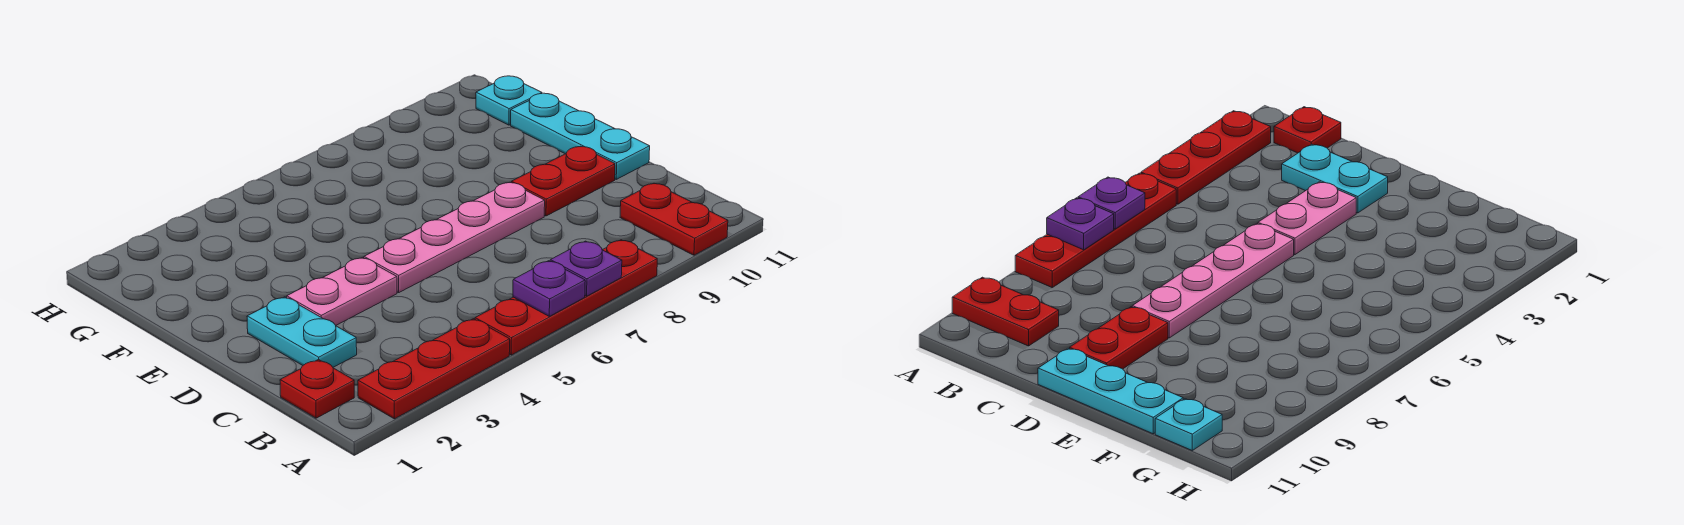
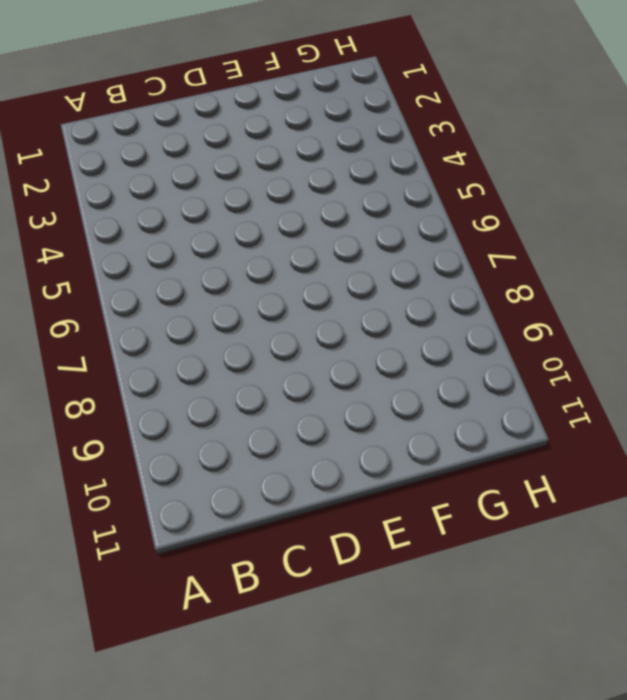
none -> red 1x3 plate [358,319,510,419]
none -> red 1x4 plate [475,240,657,355]
none -> red 1x2 plate [620,184,728,255]

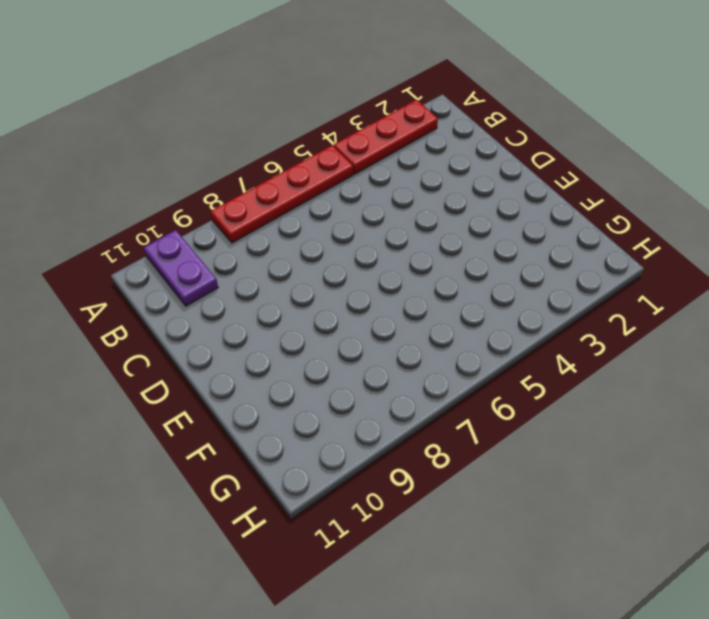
purple 1x2 plate [144,230,218,306] -> red 1x2 plate [620,184,728,255]
none -> red 1x1 plate [280,359,354,418]
none -> cyan 1x2 plate [247,297,357,367]
none -> pink 1x2 plate [287,258,397,325]

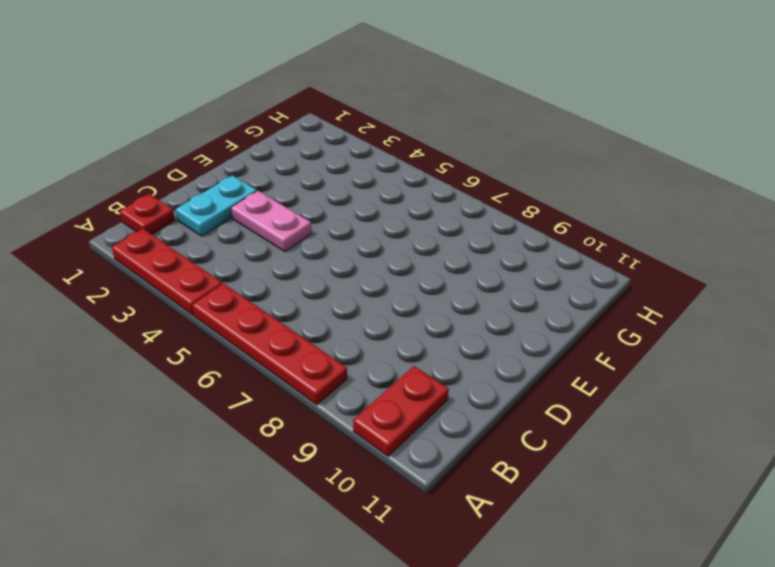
none -> pink 1x4 plate [364,183,545,293]
none -> red 1x2 plate [512,146,615,216]
none -> cyan 1x3 plate [511,93,650,179]

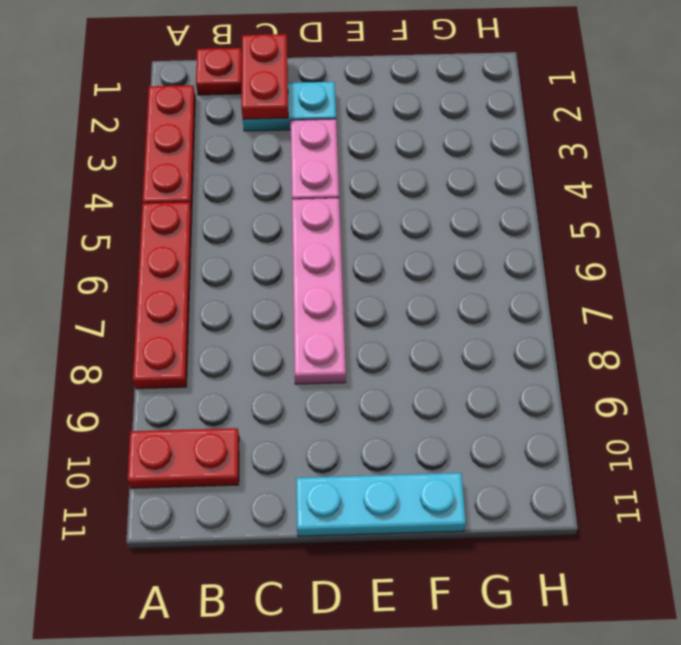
red 1x2 plate [241,34,288,119] -> red 1x2 plate moved to [512,146,615,216]
none -> cyan 1x1 plate [476,76,542,125]
none -> purple 1x1 plate [513,261,585,316]
none -> purple 1x1 plate [550,241,622,296]

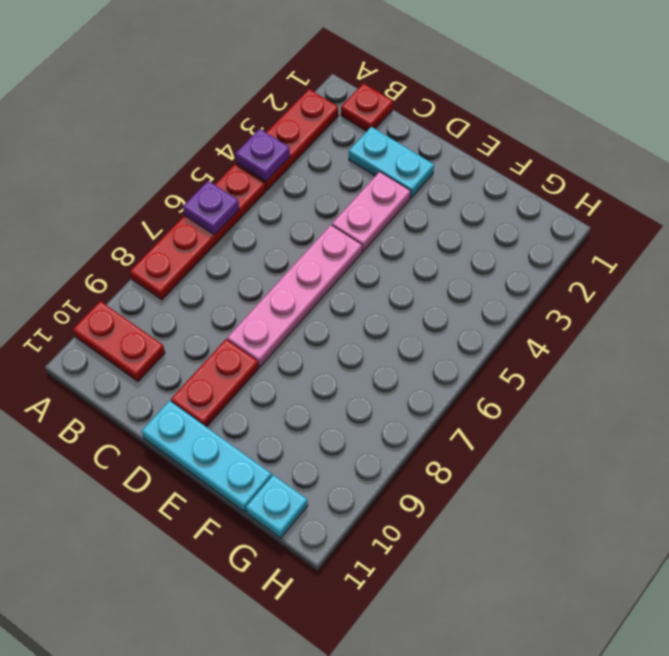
purple 1x1 plate [235,129,290,181] -> purple 1x1 plate moved to [550,241,622,296]

